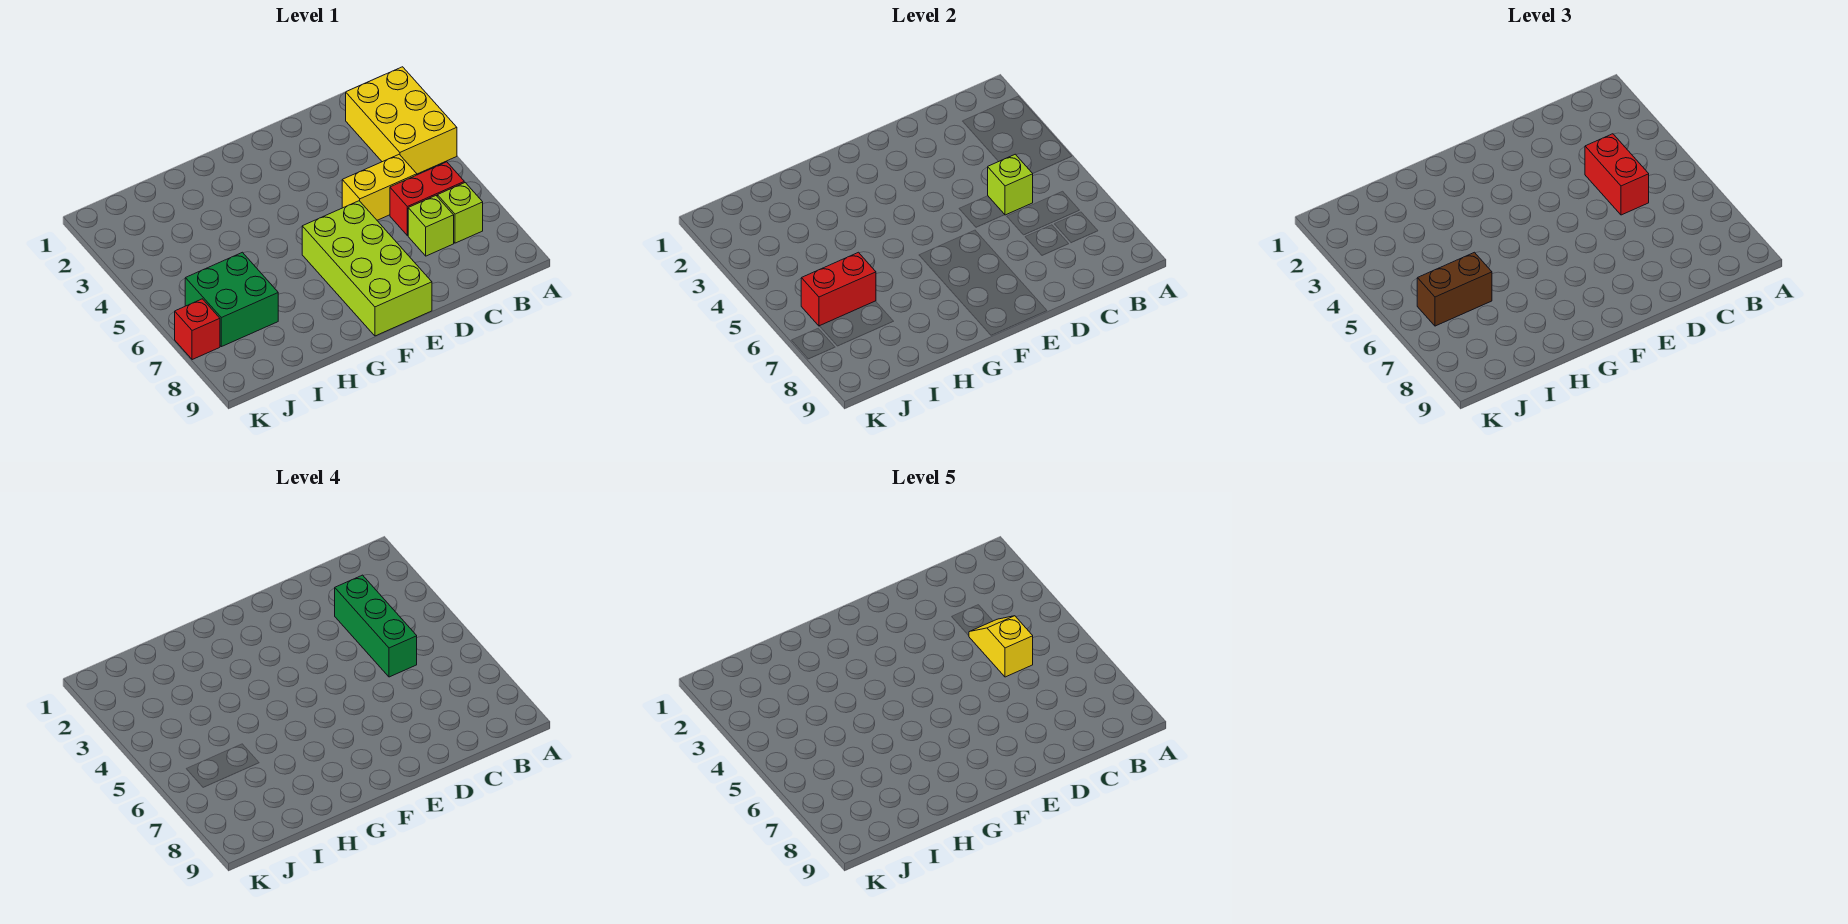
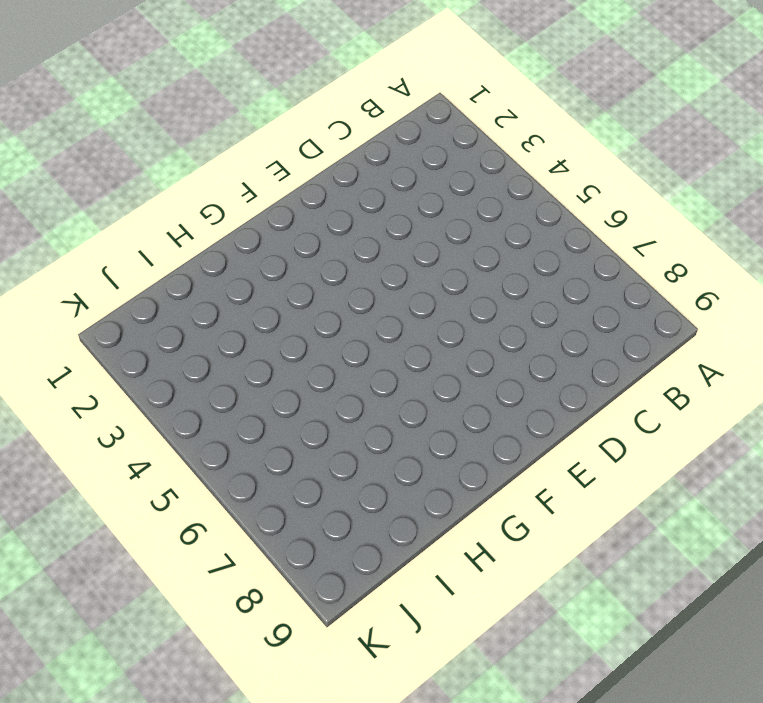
none -> yellow 2x3 brick [346,67,457,174]
none -> red 1x2 brick [390,162,464,236]
none -> lime 1x1 brick [437,183,483,243]

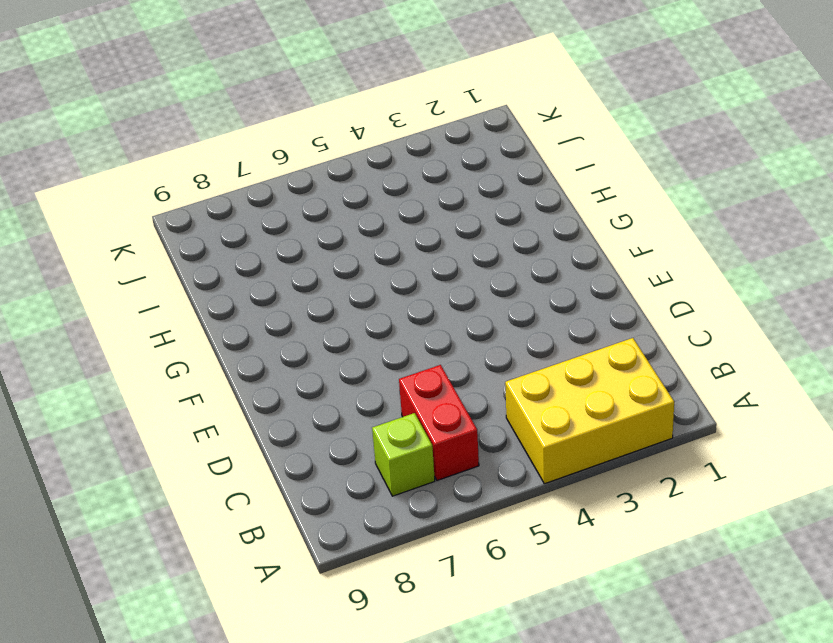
none -> yellow 1x2 brick [342,154,417,220]
none -> lime 1x1 brick [408,196,454,256]
none -> lime 2x4 brick [302,201,432,336]

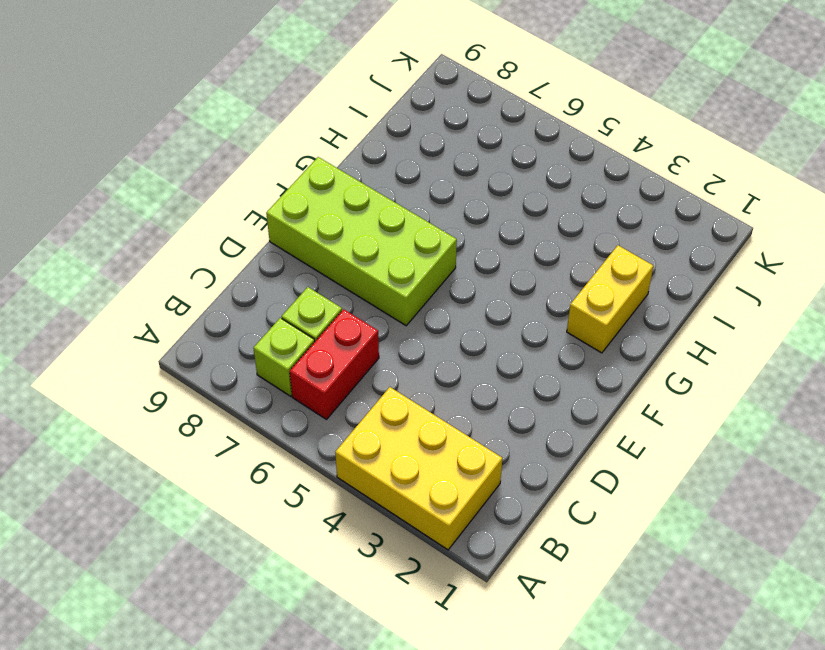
yellow 1x2 brick [567,245,653,353] -> yellow 1x2 brick moved to [342,154,417,220]
none -> green 2x2 brick [185,252,278,347]
none -> red 1x1 brick [175,299,220,360]
none -> lime 1x1 brick [988,154,1033,215]

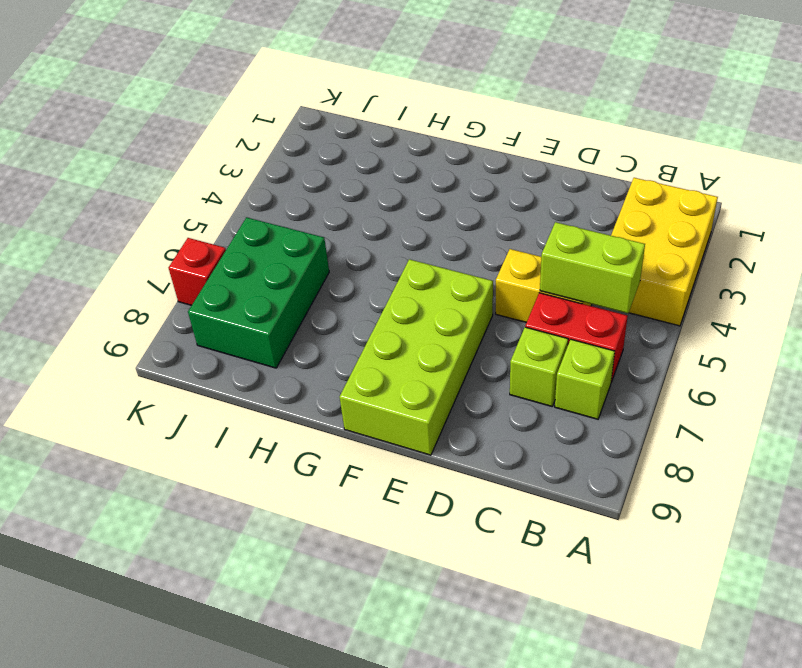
lime 1x2 brick [540,222,645,313] -> lime 1x1 brick [988,154,1033,215]
green 2x3 brick [188,217,329,368] -> green 2x2 brick [185,252,278,347]
none -> red 1x2 brick [801,252,876,326]
none -> red 1x2 brick [1585,134,1649,215]
none -> brown 1x2 brick [1417,252,1492,326]

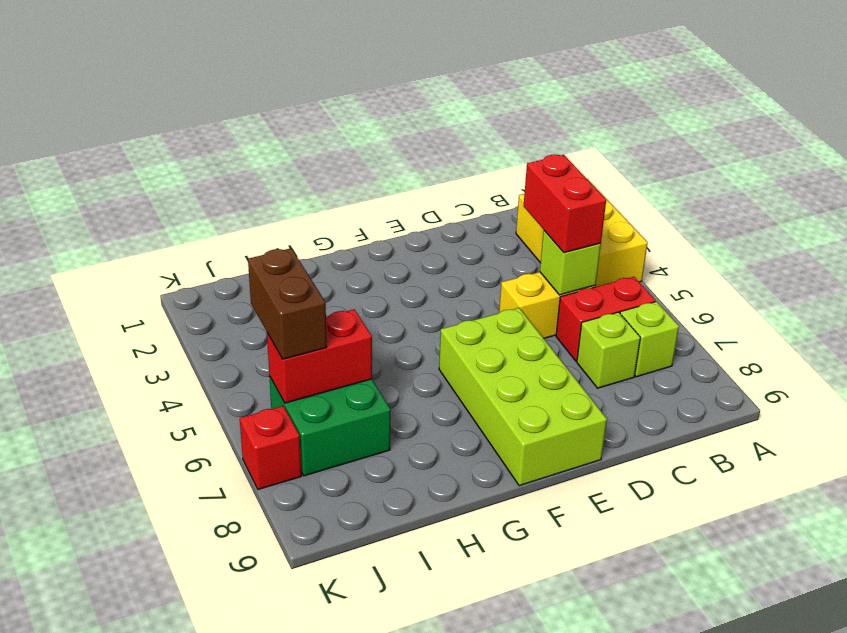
brown 1x2 brick [248,248,327,359] -> brown 1x2 brick turned to [1417,252,1492,326]
none -> green 1x3 brick [335,575,417,677]
none -> yellow 1x2 slope [969,616,1033,677]

